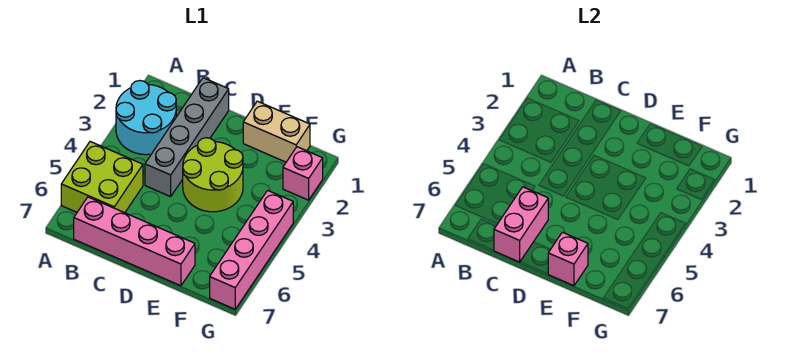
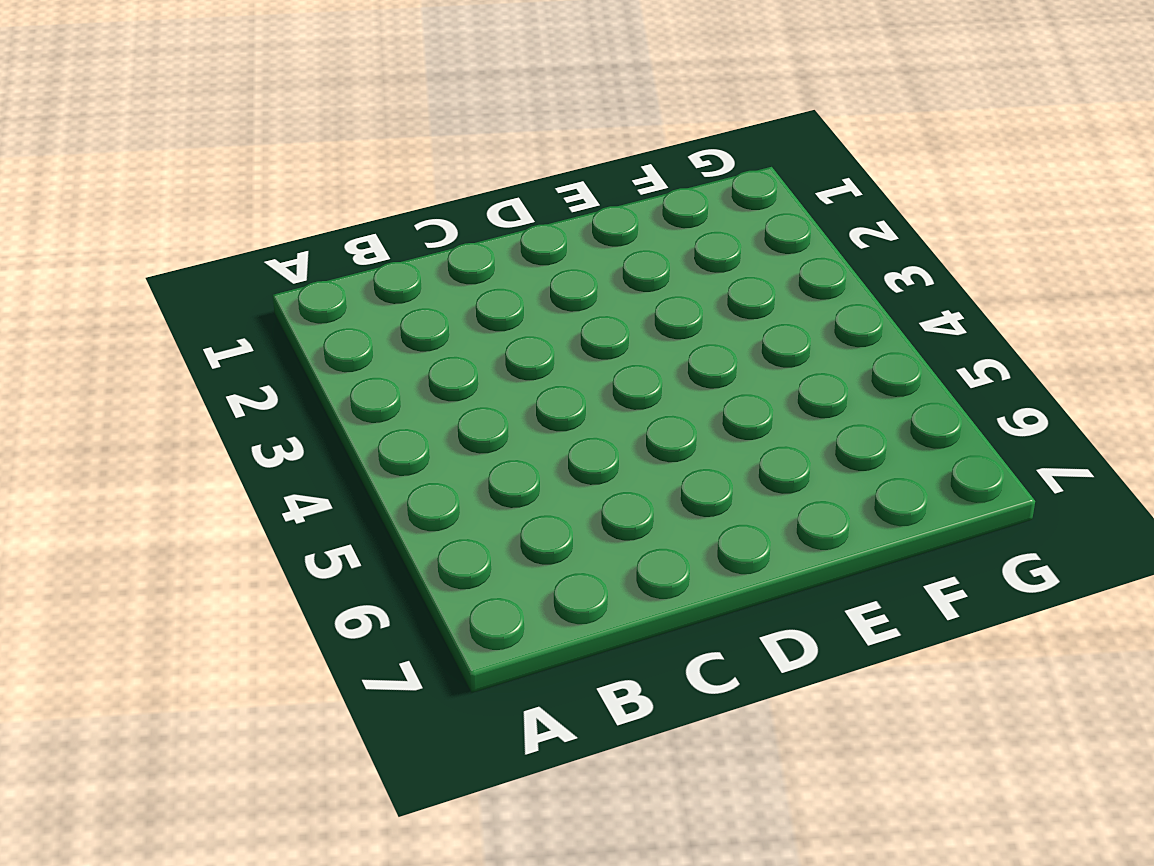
none -> cyan 2x2 round brick [116,80,176,155]
none -> lime 2x2 brick [61,142,143,213]

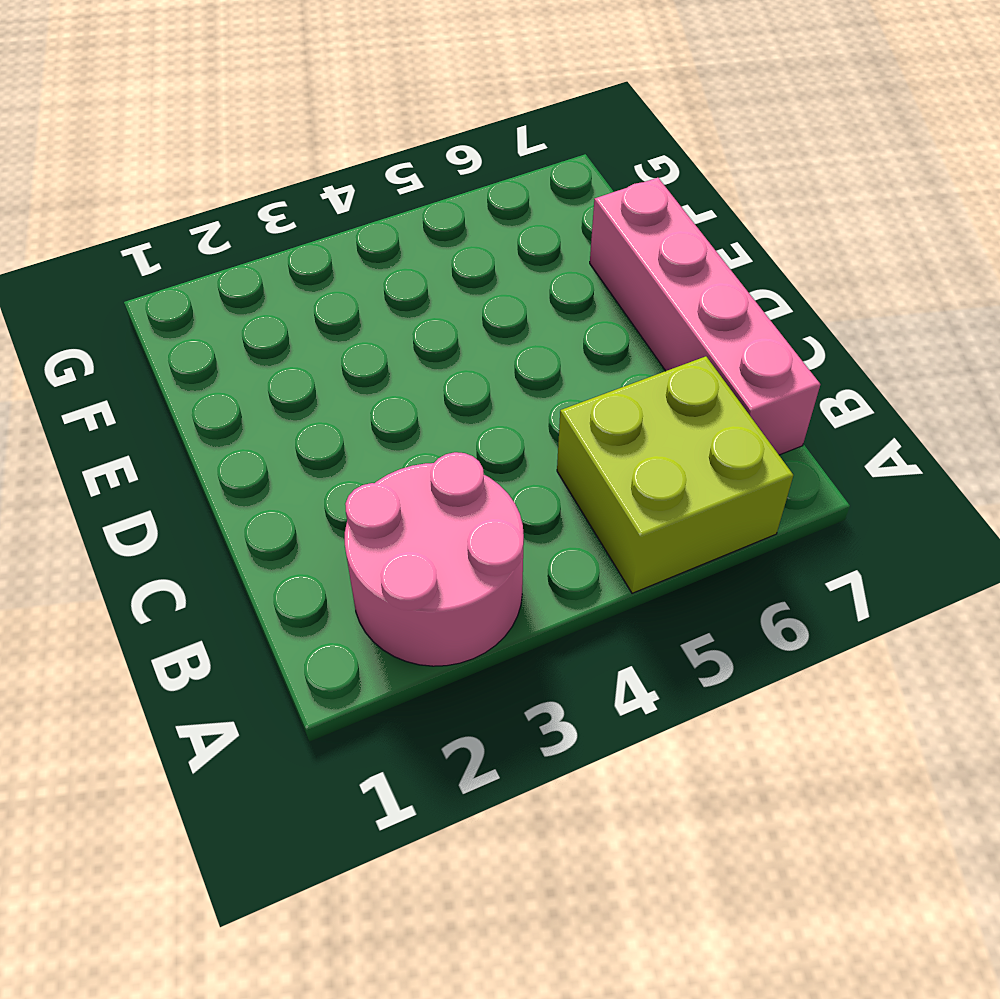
pink 2x2 round brick [345,452,524,666] -> cyan 2x2 round brick [116,80,176,155]
none -> grey 1x4 brick [145,78,229,197]
none -> lime 2x2 round brick [183,138,243,212]

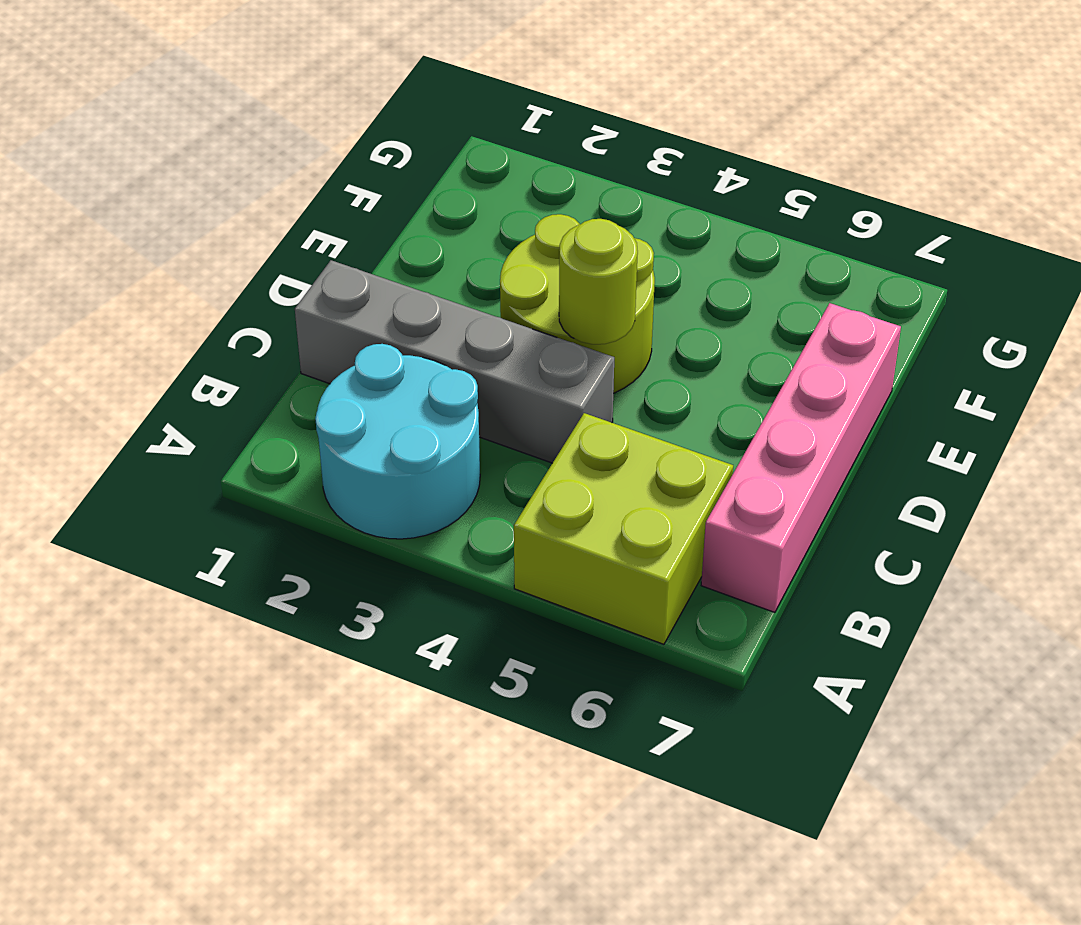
lime 1x1 round brick [559,219,638,344] -> none
none -> tan 1x2 brick [243,101,310,162]
none -> pink 1x1 brick [283,147,323,200]

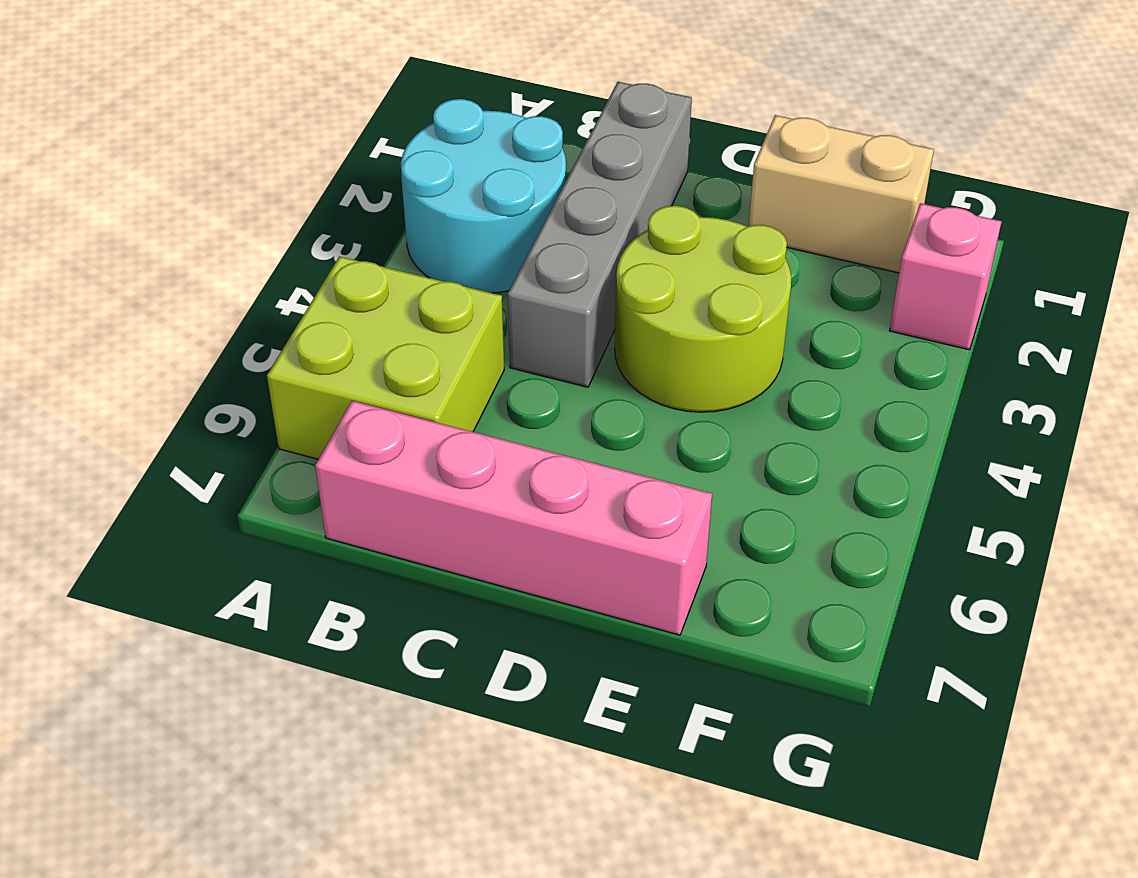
none -> pink 1x4 brick [210,190,293,309]
none -> pink 1x2 brick [494,187,548,262]

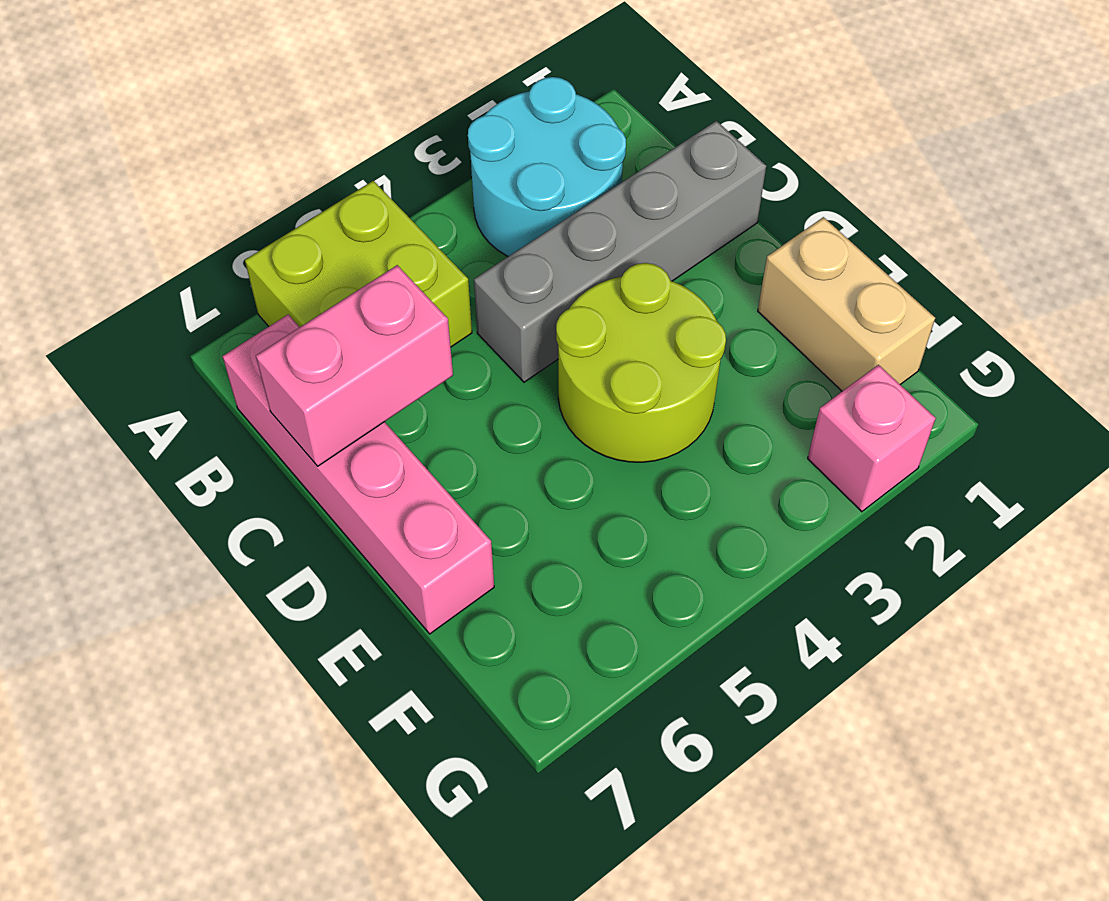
none -> pink 1x4 brick [210,190,293,309]
none -> pink 1x1 brick [548,232,588,286]

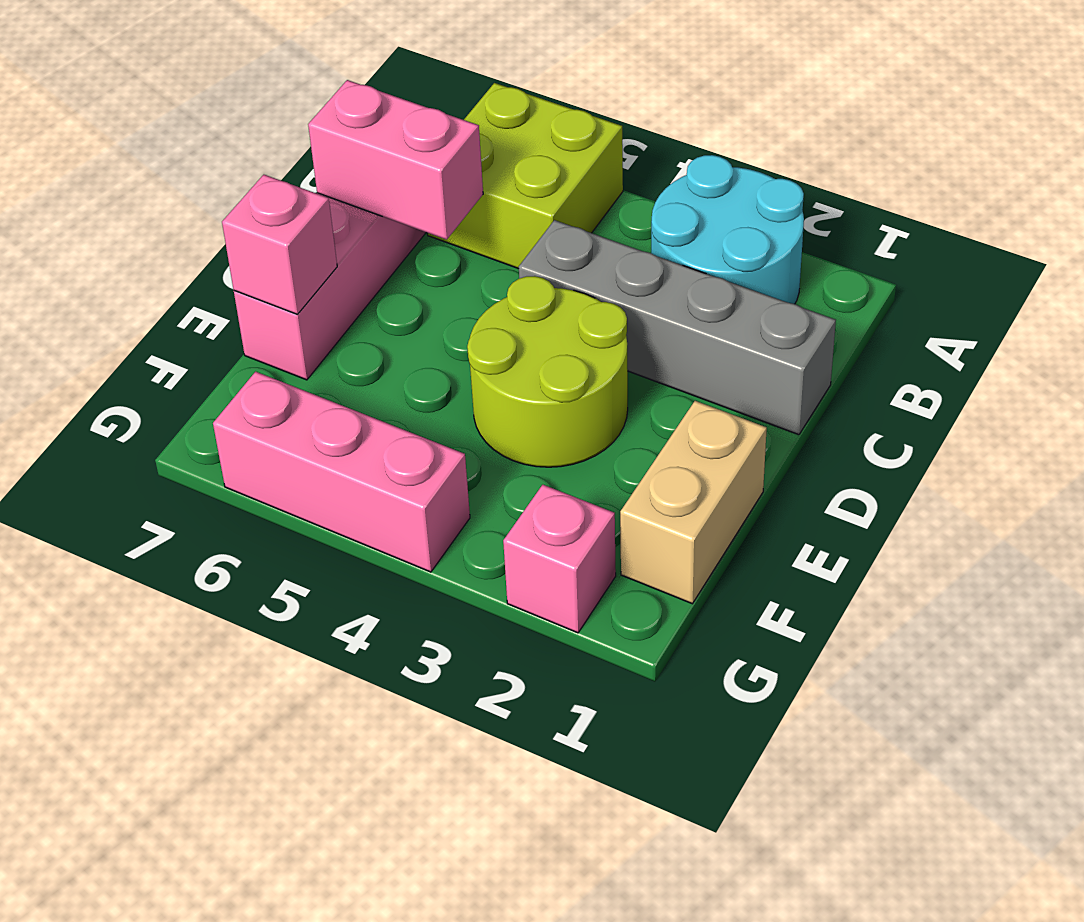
pink 1x3 brick [213,372,470,572] -> pink 1x4 brick [210,190,293,309]

